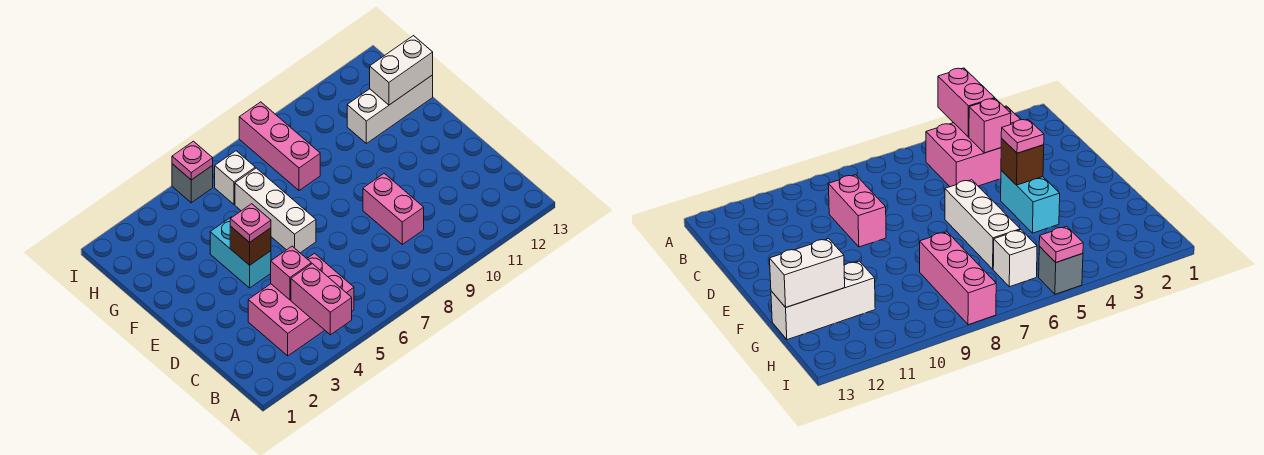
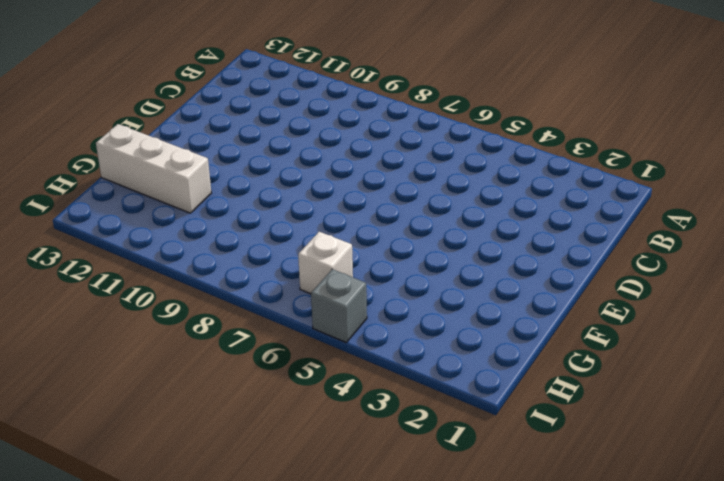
none -> pink 2x3 brick [248,253,354,356]
none -> pink 1x2 brick [363,173,424,244]
none -> cyan 1x2 brick [210,217,271,288]

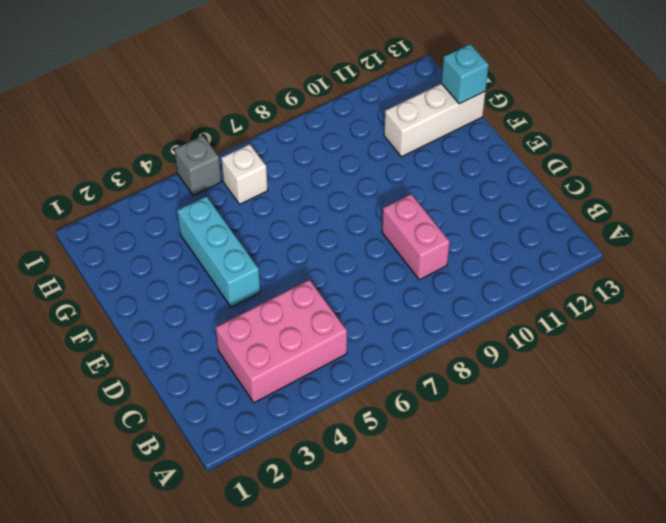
cyan 1x3 brick [177,196,260,307] -> cyan 1x2 brick [210,217,271,288]
cyan 1x1 brick [441,44,489,104] -> white 1x2 brick [370,36,433,105]
none -> white 1x3 brick [235,168,316,253]
none -> pink 1x3 brick [239,102,320,190]
none -> pink 1x2 brick [291,264,352,335]

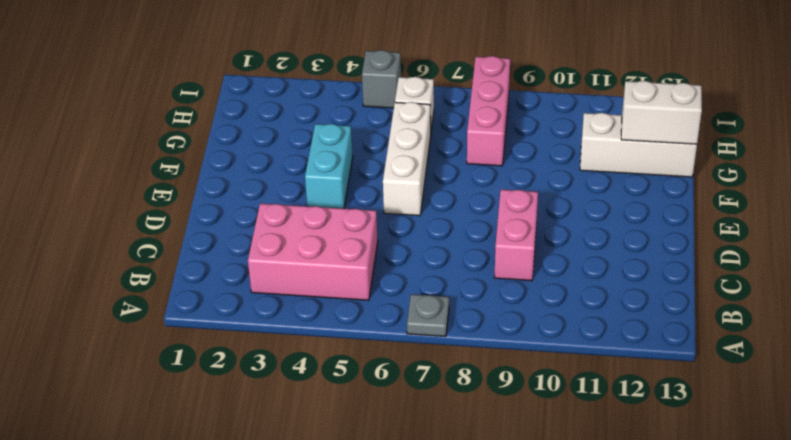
grey 1x1 plate [407,294,449,337] -> none
none -> pink 1x2 brick [291,264,352,335]
none -> pink 1x1 brick [271,246,311,300]
none -> brown 1x1 brick [230,226,271,265]

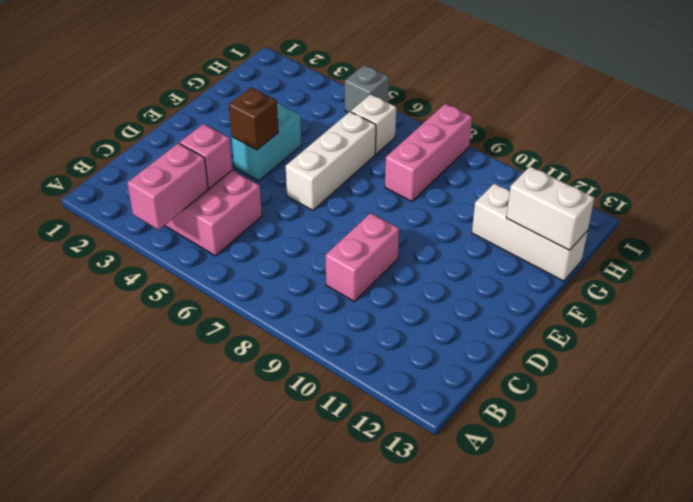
none -> pink 1x1 plate [172,141,213,180]
none -> pink 1x1 plate [230,204,271,242]

